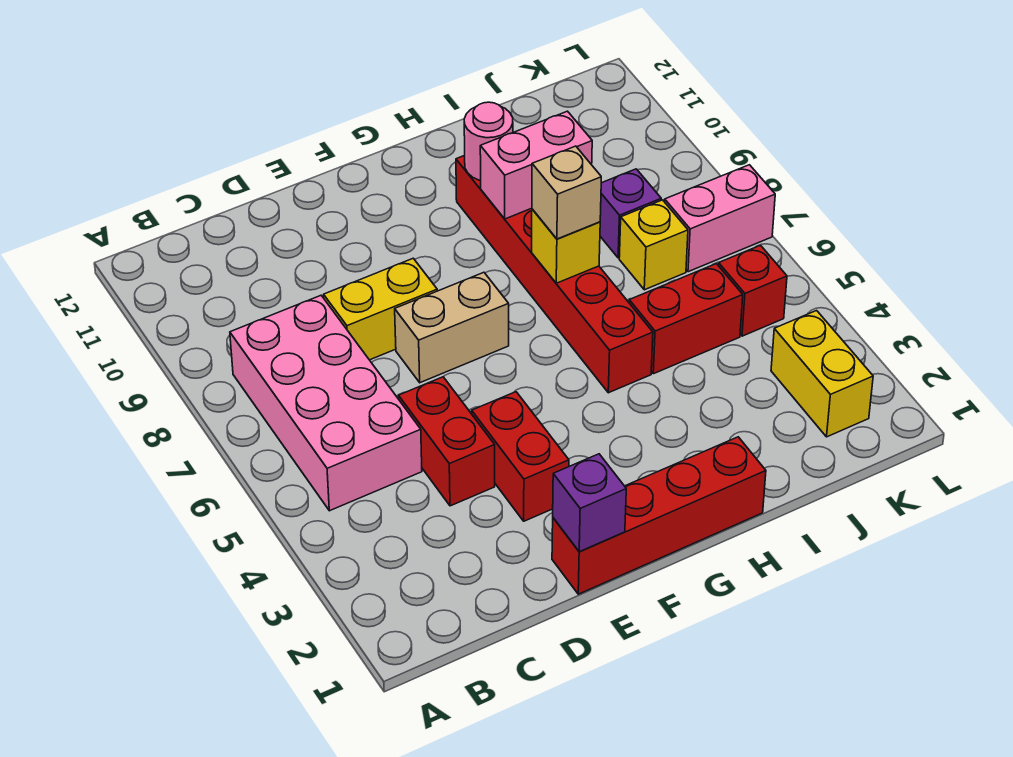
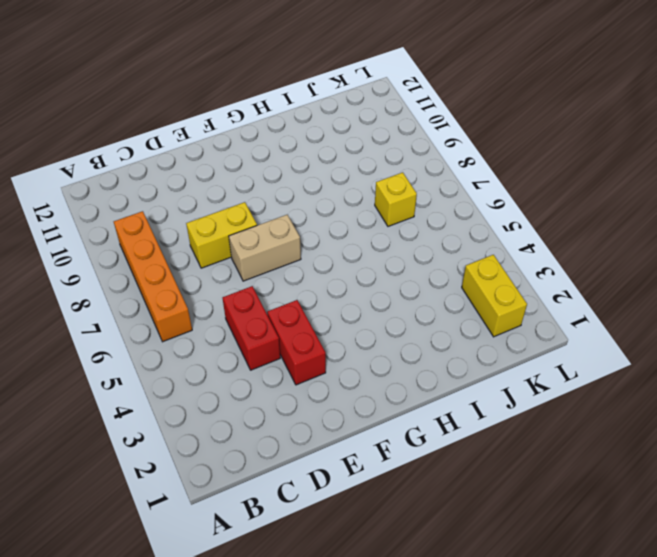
orange 1x4 brick [114,211,192,342] -> pink 2x4 brick [230,296,422,511]
none -> red 1x4 brick [552,437,766,594]
none -> red 1x6 brick [456,155,653,393]
none -> red 1x2 brick [629,264,743,374]

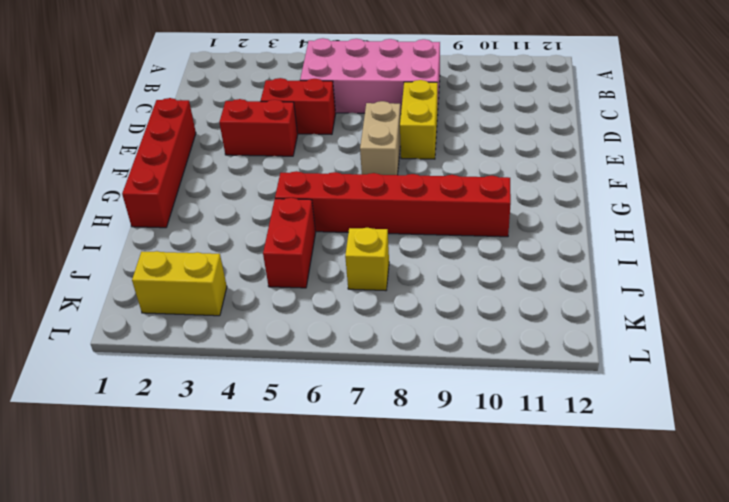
none -> purple 1x1 brick [600,169,661,258]
none -> red 1x1 brick [718,245,787,336]
none -> pink 1x2 brick [665,165,775,272]

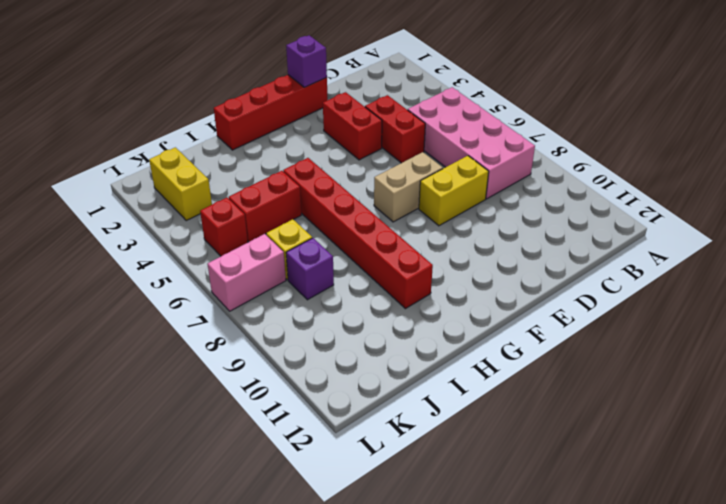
none -> yellow 1x1 brick [532,209,600,283]
none -> pink 1x2 brick [480,111,592,219]
none -> pink 1x1 round brick [464,102,513,180]

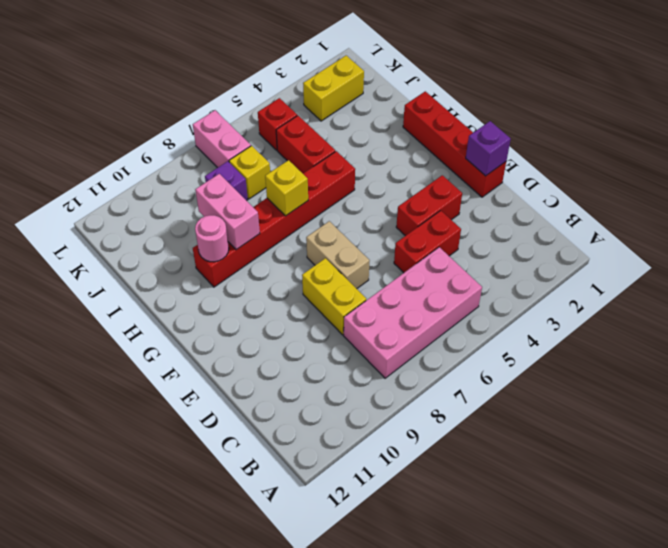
none -> tan 1x1 brick [532,146,601,239]

